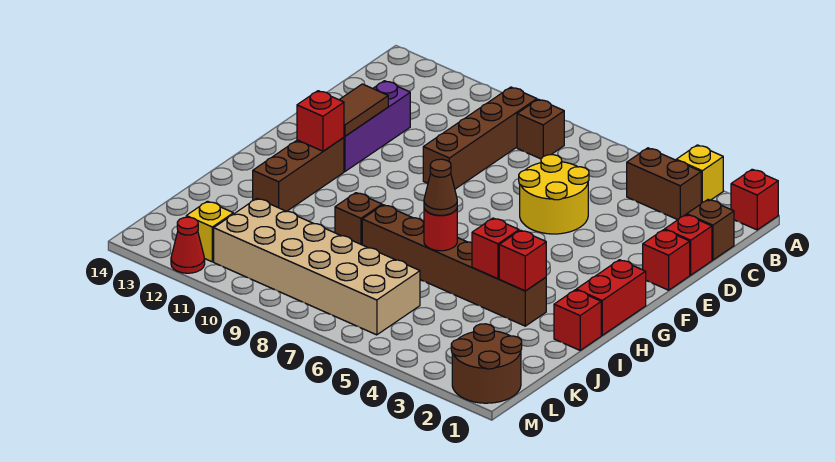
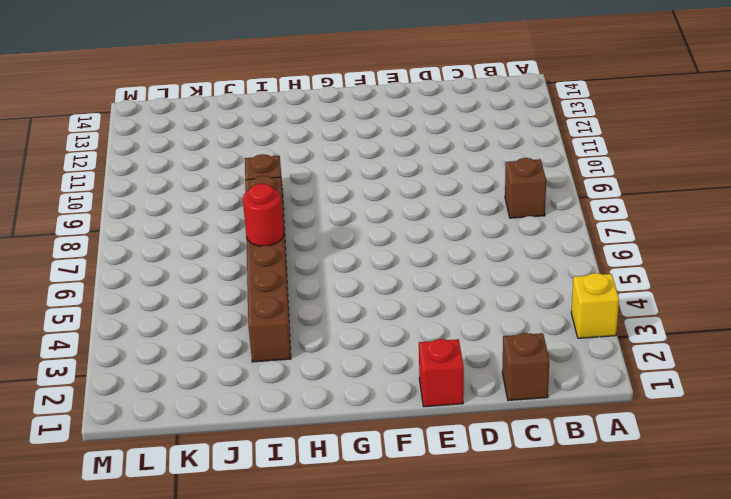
none -> red 1x1 brick [731,169,778,230]
none -> brown 1x2 brick [627,148,701,220]
none -> brown 1x4 brick [423,87,537,189]

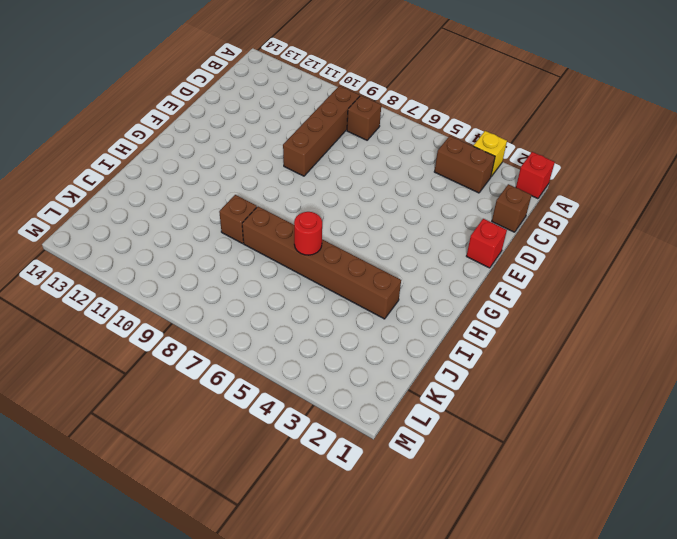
none -> red 1x1 brick [665,215,712,275]
none -> yellow 2x2 round brick [519,155,589,234]
none -> purple 1x3 brick [344,81,410,171]

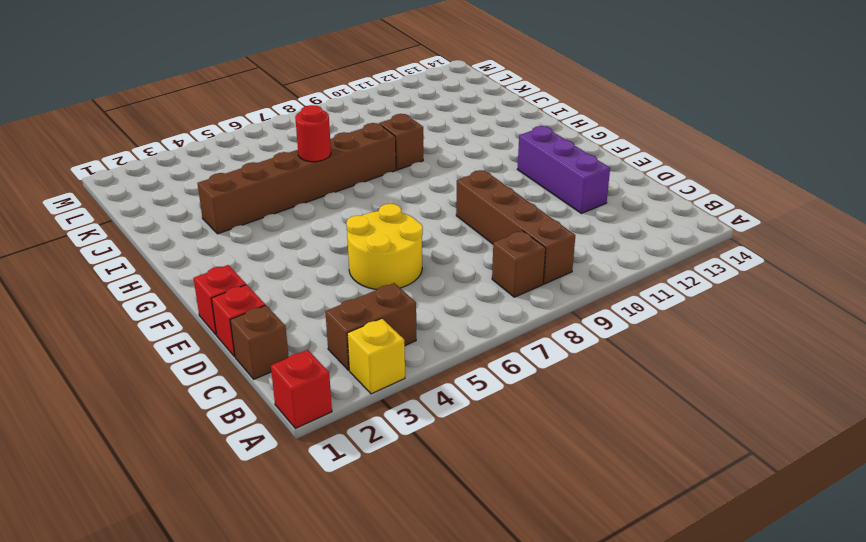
none -> red 1x2 brick [576,260,646,335]
none -> brown 1x3 brick [253,138,344,211]
none -> red 1x1 brick [554,290,601,350]

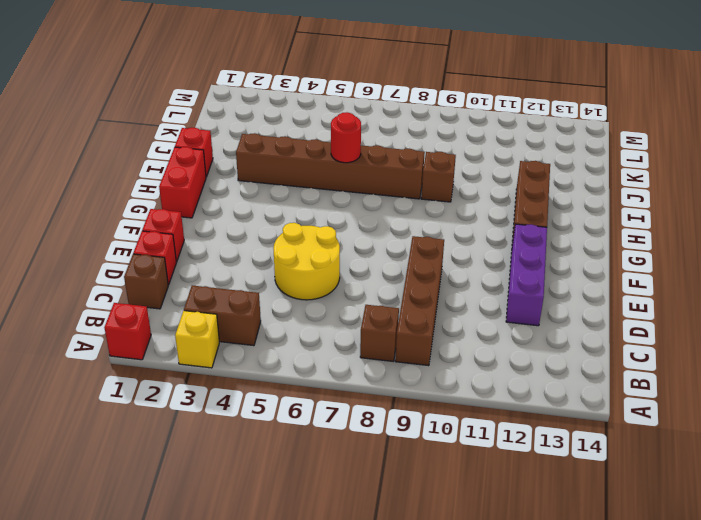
none -> tan 2x6 brick [214,199,420,335]
none -> brown 2x2 round brick [451,324,522,403]
none -> yellow 1x1 brick [186,201,233,262]

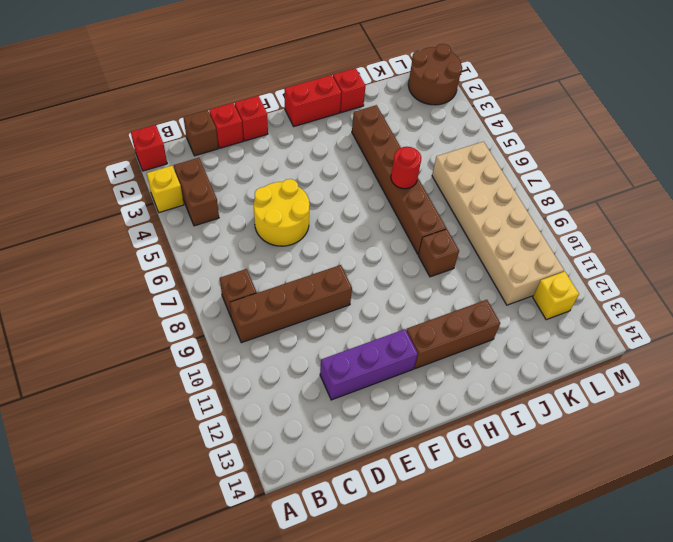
none -> red 1x1 cone [171,217,205,273]
none -> brown 1x2 tile [339,84,388,136]
none -> red 1x1 brick [297,91,344,151]

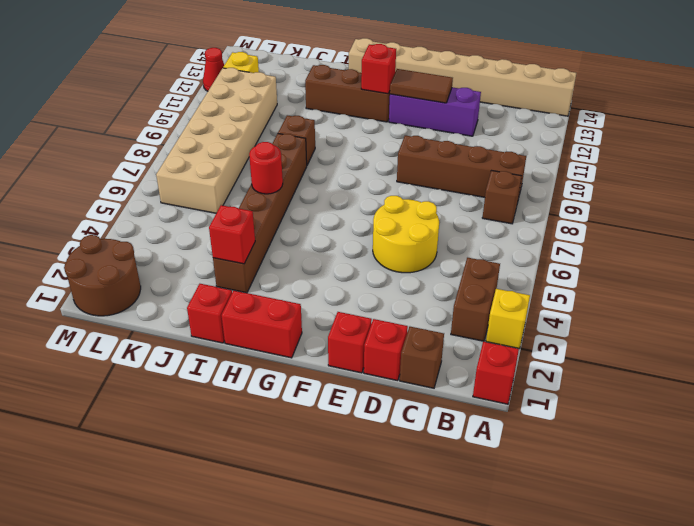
tan 1x8 brick [349,38,576,116] -> none
none -> red 1x1 brick [472,218,519,279]
none -> brown 1x1 cone [424,159,457,215]

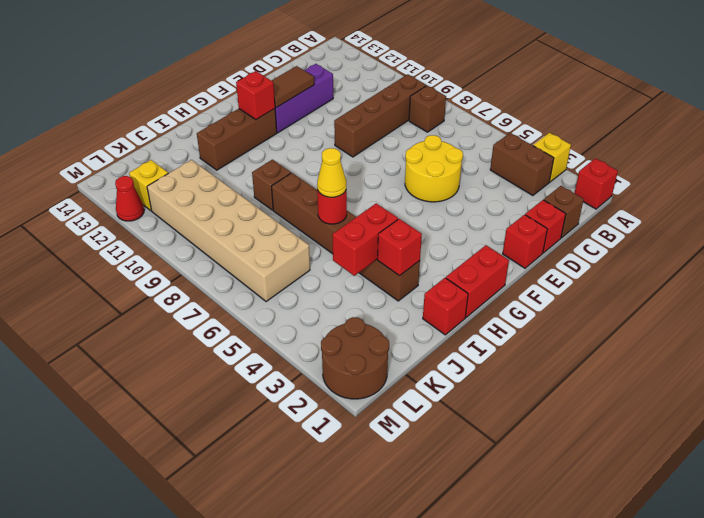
red 1x2 brick [332,203,398,276] -> red 1x1 brick [472,218,519,279]
yellow 1x1 cone [317,148,346,197] -> brown 1x1 cone [424,159,457,215]

